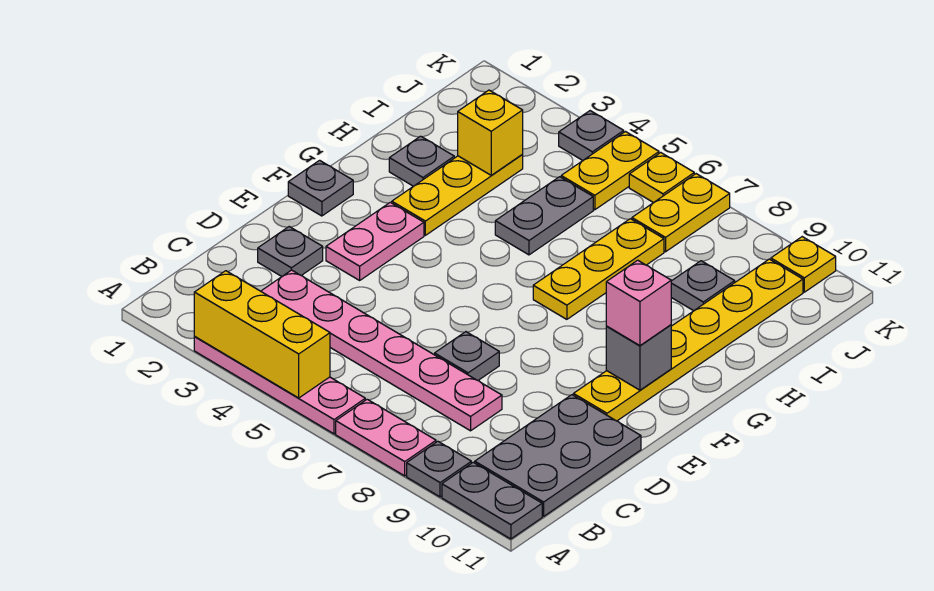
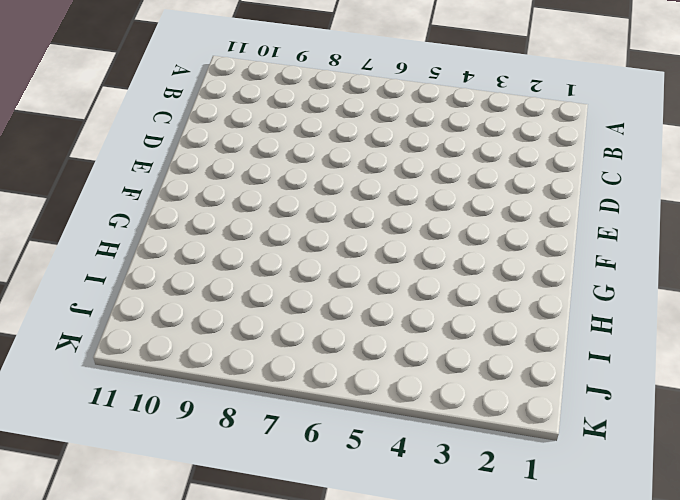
none -> pink 1x4 plate [194,337,365,434]
none -> pink 1x2 plate [336,399,436,476]
none -> grey 1x1 plate [407,441,471,497]

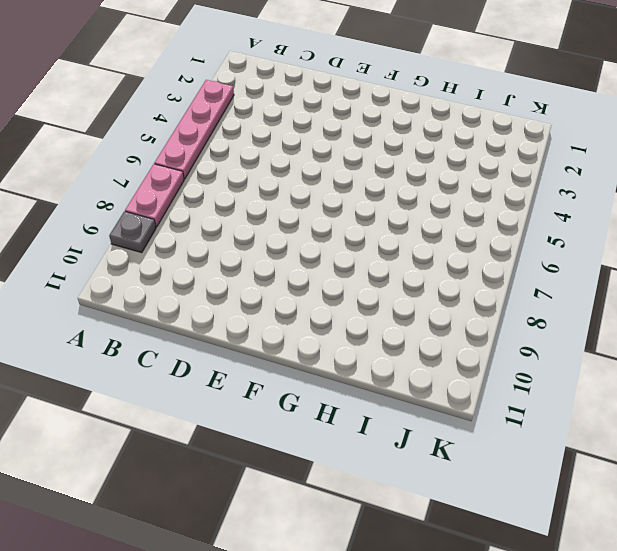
none -> grey 1x2 plate [442,462,542,539]
none -> grey 2x3 plate [475,395,641,516]
none -> pink 1x6 plate [261,270,502,431]

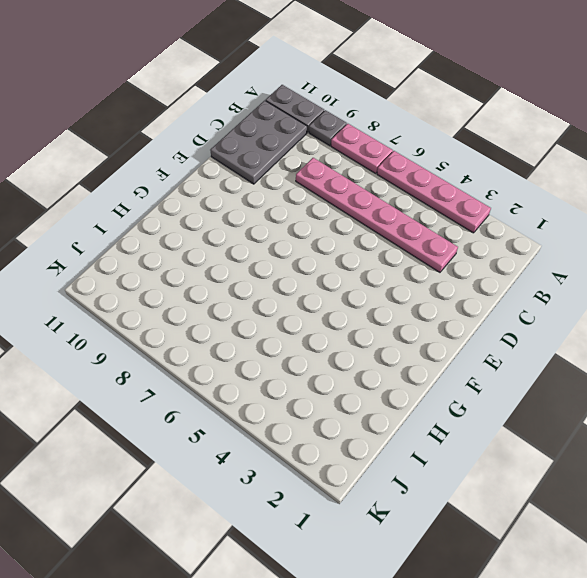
none -> grey 1x1 plate [258,227,323,276]
none -> grey 1x1 plate [435,332,499,380]
none -> pink 1x2 plate [326,202,424,280]

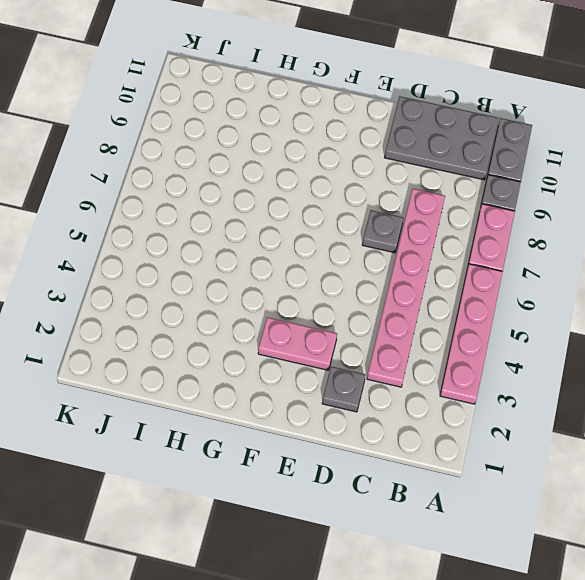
none -> yellow 1x6 plate [573,259,803,421]
none -> grey 1x1 plate [288,160,353,216]
none -> yellow 1x3 plate [392,155,523,235]

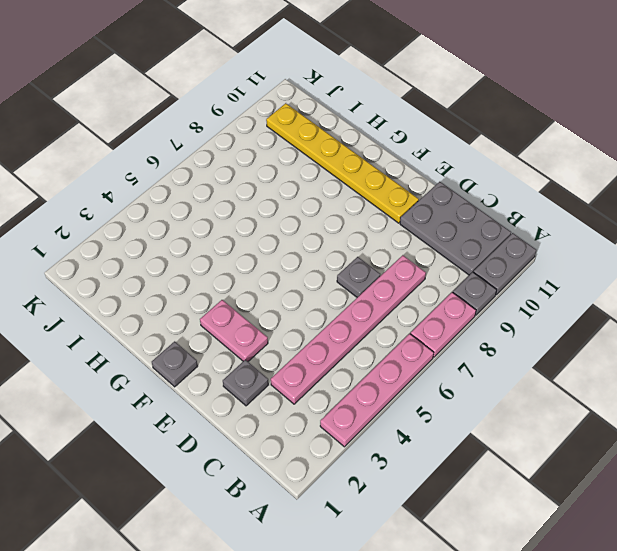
none -> yellow 1x3 plate [392,155,523,235]
none -> yellow 1x3 plate [533,219,664,319]
none -> grey 1x1 plate [389,136,454,186]

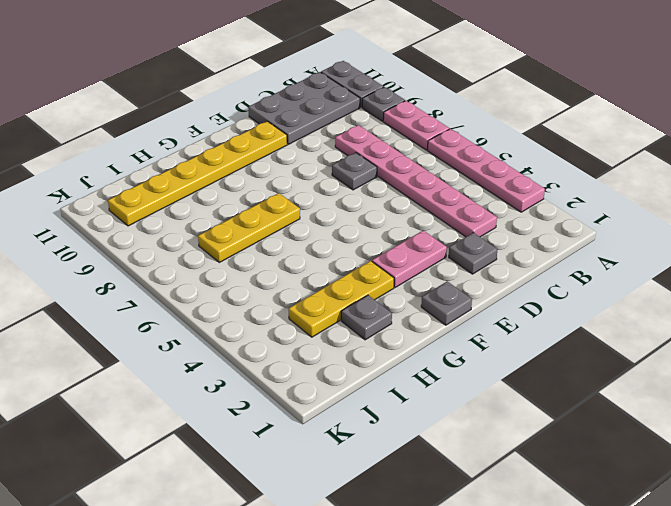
none -> grey 1x2 plate [495,177,593,255]
none -> grey 1x1 plate [671,261,735,311]
none -> yellow 1x2 plate [561,132,659,210]

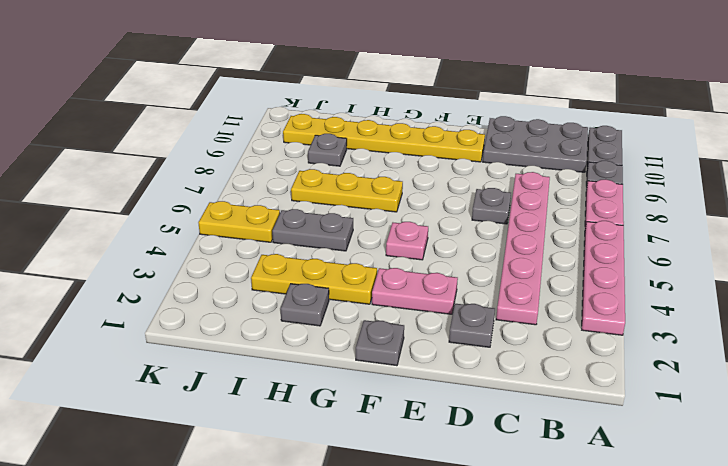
pink 1x1 plate [386,222,428,260] -> none
none -> yellow 1x2 plate [632,174,730,252]
none -> grey 1x1 plate [559,111,624,160]
none -> yellow 1x1 plate [629,153,694,203]

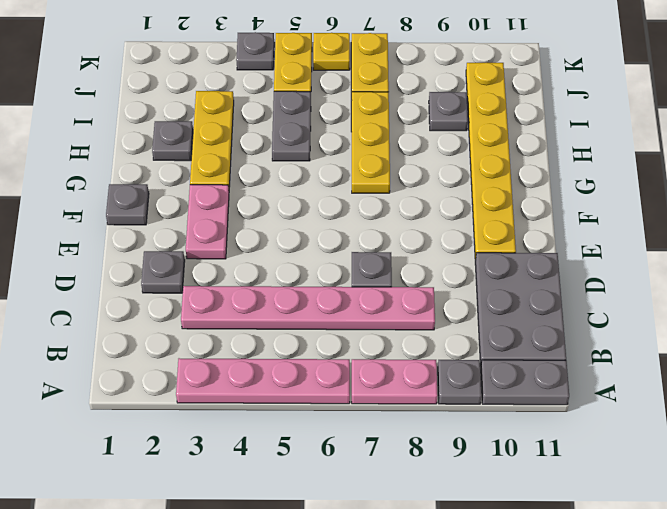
none -> yellow 1x1 plate [771,237,836,292]
none -> yellow 1x3 brick [194,271,330,398]
none -> grey 1x1 brick [606,325,671,390]

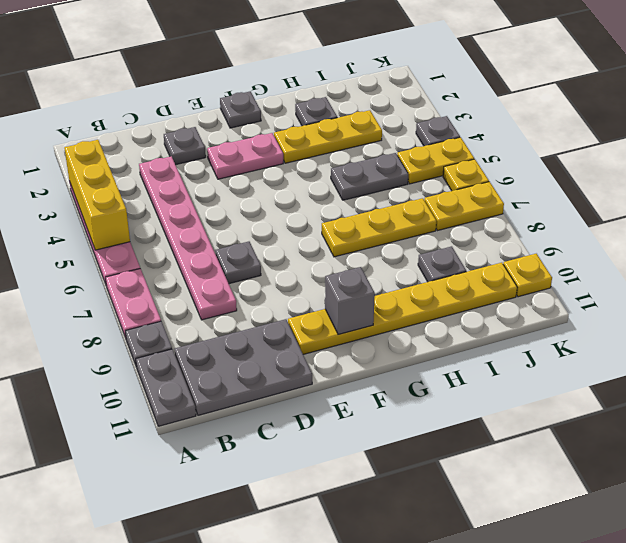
none -> yellow 1x1 brick [458,90,523,175]
none -> pink 1x1 brick [606,260,671,346]

